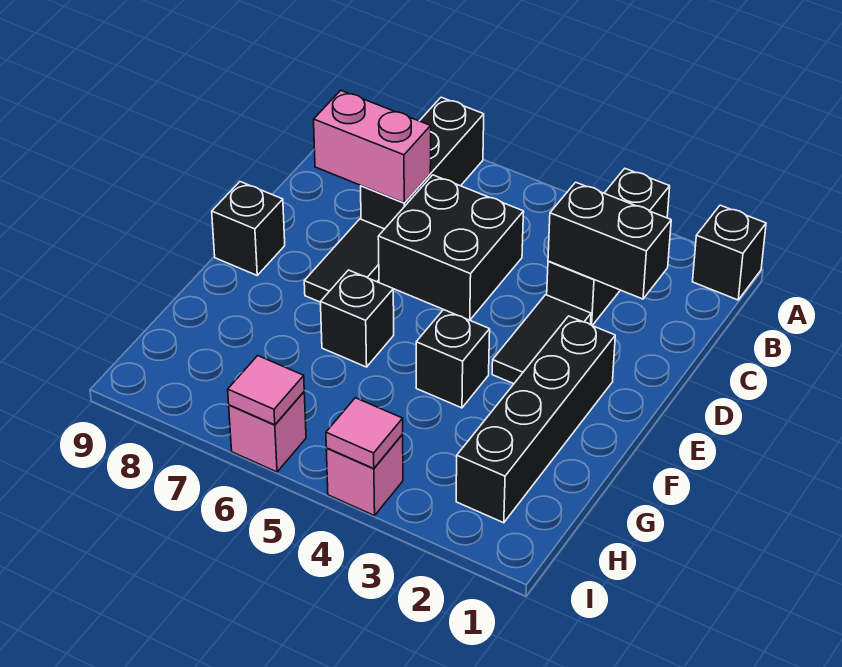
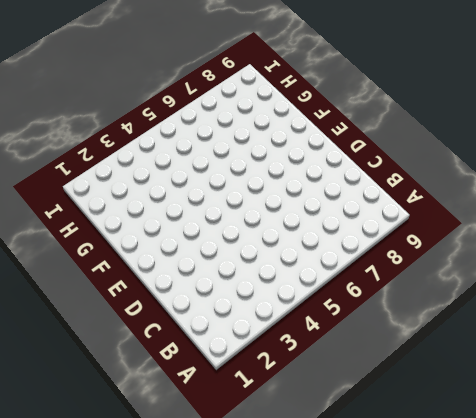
none -> black 1x1 brick [693,205,766,300]
none -> black 1x3 brick [547,169,670,325]
none -> black 1x3 brick [361,97,484,229]

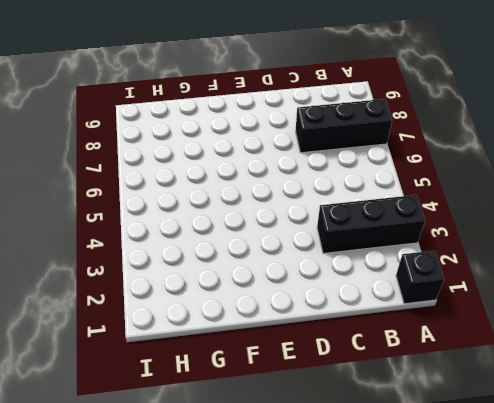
none -> black 2x2 brick [378,175,524,320]
none -> black 1x2 tile [492,295,591,384]
none -> black 1x2 tile [304,219,384,302]

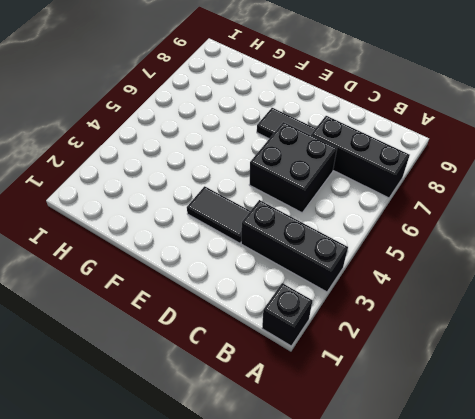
none -> black 1x4 brick [456,316,615,523]
none -> black 1x1 brick [212,182,285,275]
none -> black 1x1 brick [416,310,490,408]

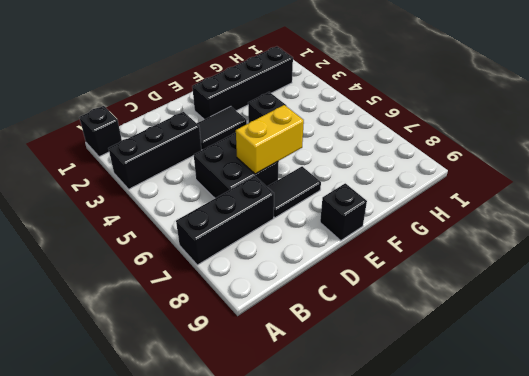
yellow 1x2 brick [236,105,304,174] -> none
none -> black 1x1 brick [321,270,394,367]
none -> pink 1x1 brick [326,435,403,516]
none -> pink 1x1 brick [229,392,306,472]

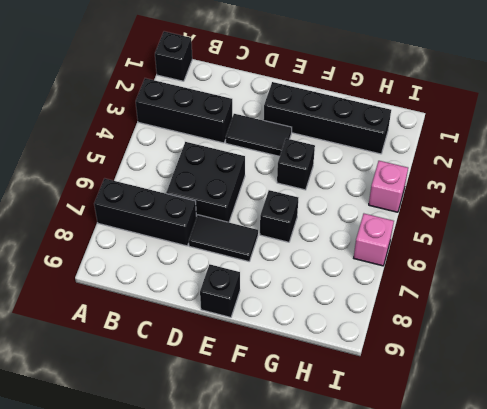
none -> black 1x2 brick [548,182,671,299]
none -> pink 1x2 brick [314,91,431,203]
none -> pink 1x1 tile [326,398,403,469]

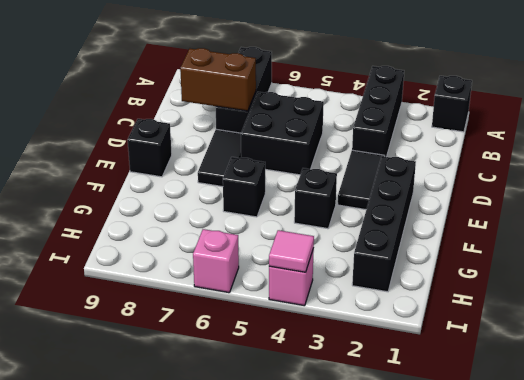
brown 1x2 brick [180,48,256,111] -> pink 1x2 brick [314,91,431,203]
none -> black 1x2 brick [548,182,671,299]
none -> pink 1x1 tile [228,356,304,425]

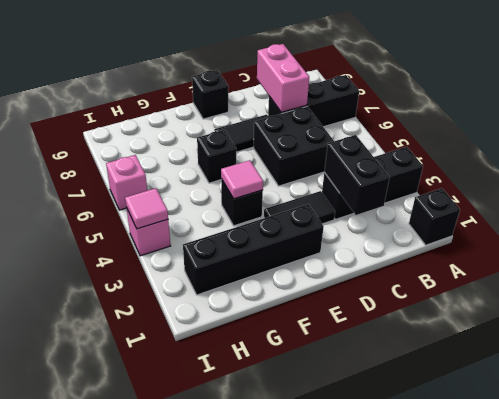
pink 1x1 tile [221,160,263,199] -> pink 1x1 tile moved to [228,356,304,425]

